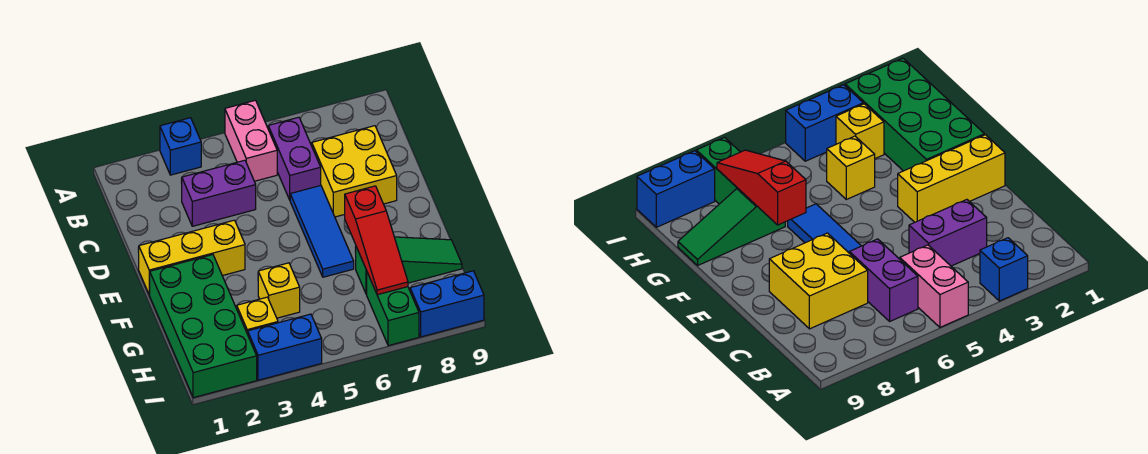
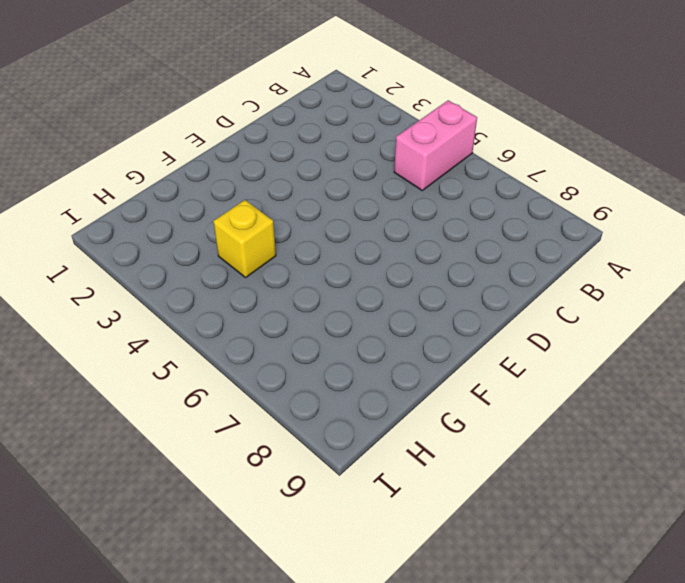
none -> blue 1x1 brick [160,118,201,175]
none -> purple 1x2 brick [268,117,321,200]
none -> purple 1x2 brick [181,160,256,226]

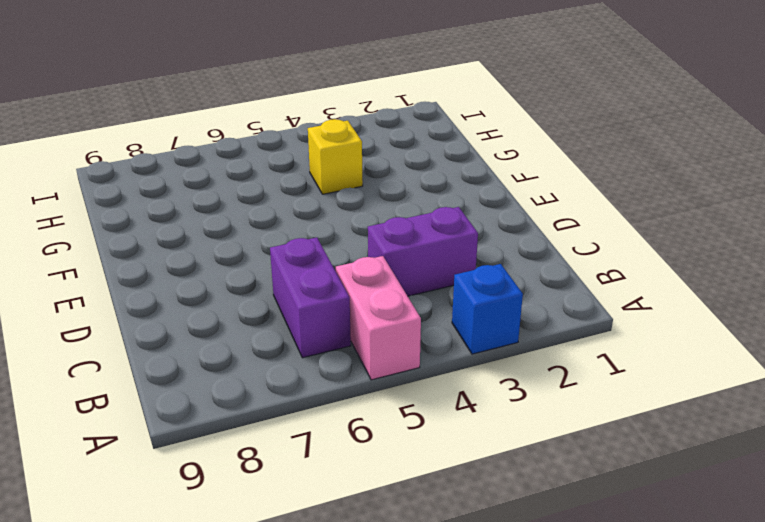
none -> yellow 2x2 brick [311,126,397,217]
none -> blue 1x3 tile [290,186,354,277]
none -> yellow 1x3 brick [138,220,245,295]

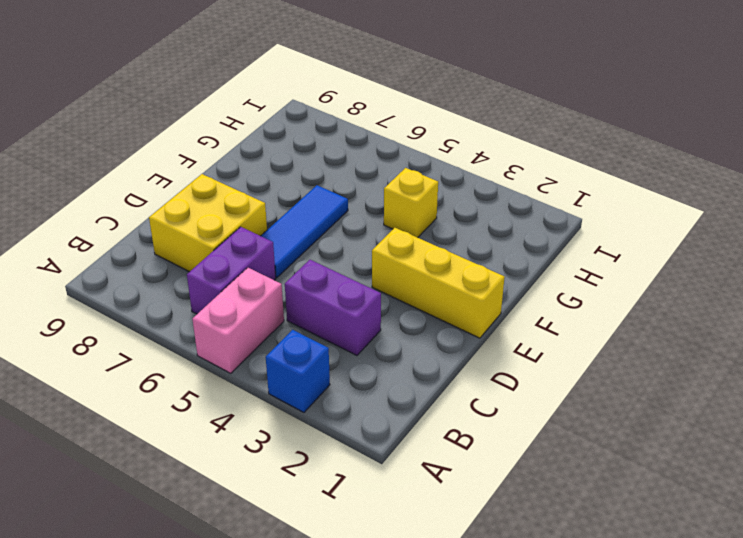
none -> green 2x4 brick [150,255,257,398]
none -> green 1x3 slope [356,237,462,294]
none -> yellow 1x1 brick [237,297,278,334]

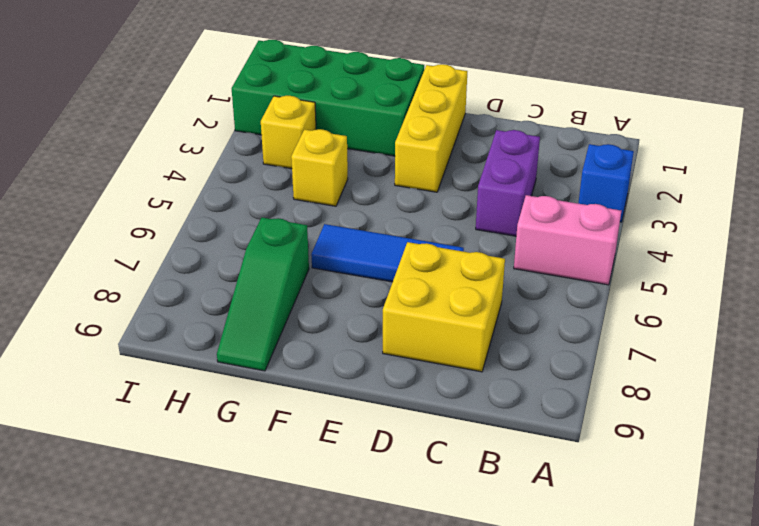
none -> purple 1x2 brick [268,117,321,200]
none -> green 1x2 brick [367,273,419,346]
none -> blue 1x2 brick [248,314,322,380]

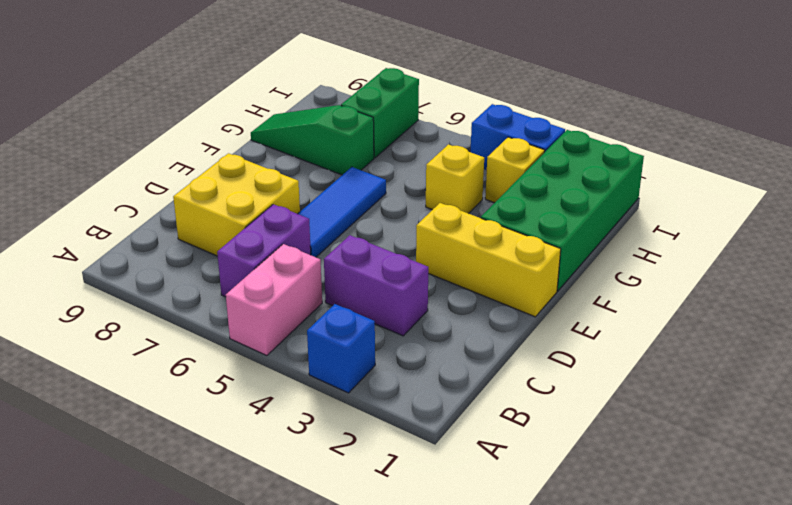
none -> blue 1x2 brick [410,271,484,337]
none -> red 1x3 slope [345,186,408,295]

